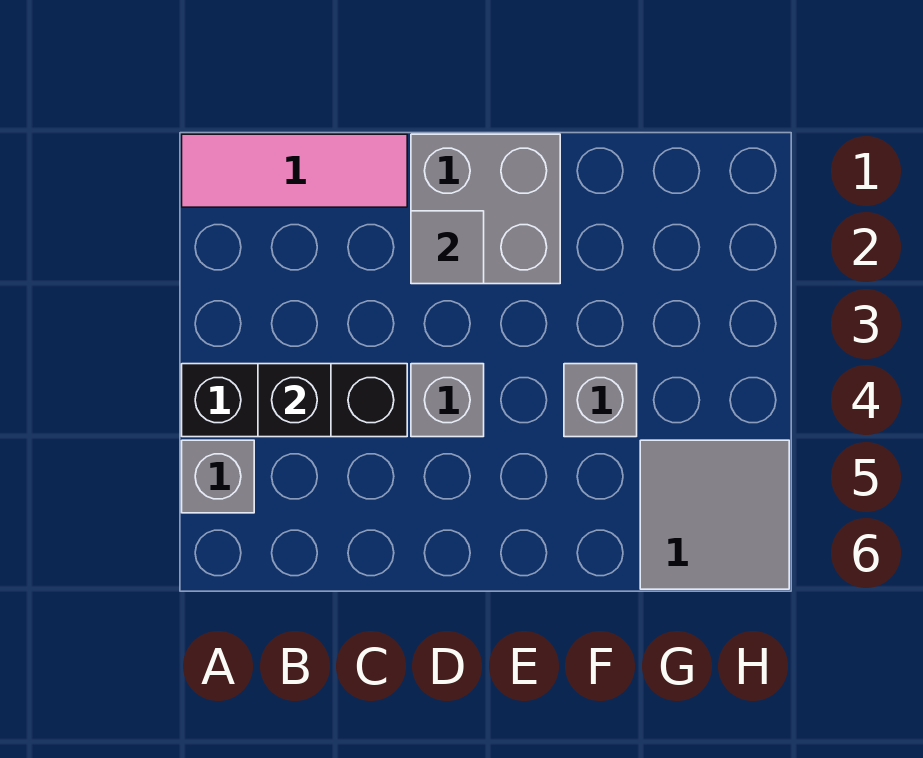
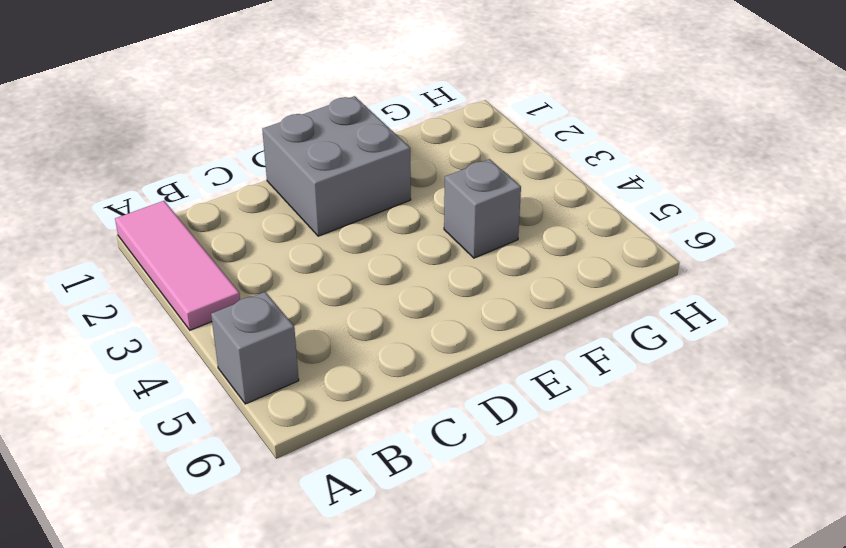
pink 1x3 tile [115,201,240,330] -> pink 1x3 tile turned to [182,134,407,207]
none -> black 1x3 brick [182,364,407,437]
none -> grey 1x1 brick [411,364,484,437]

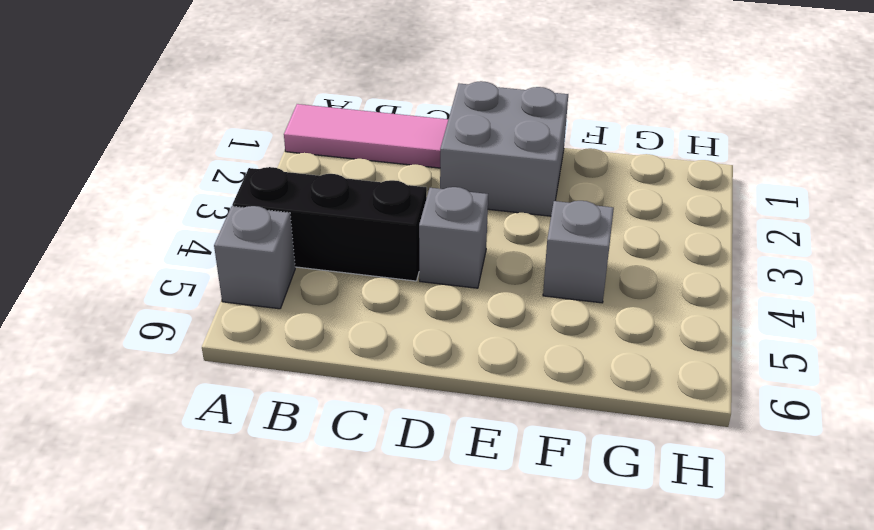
none -> grey 2x2 tile [640,440,789,589]
none -> black 1x1 brick [258,364,331,437]

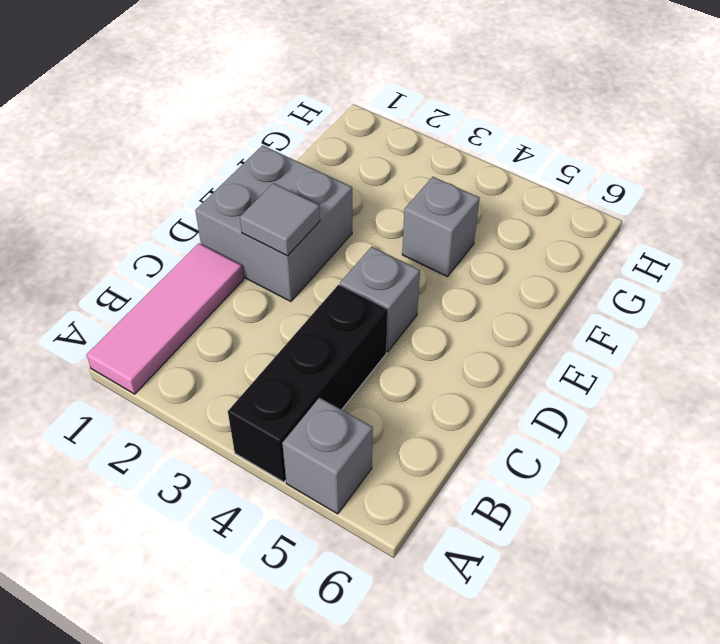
none -> grey 2x2 tile [640,440,789,589]
none -> black 1x1 brick [258,364,331,437]

